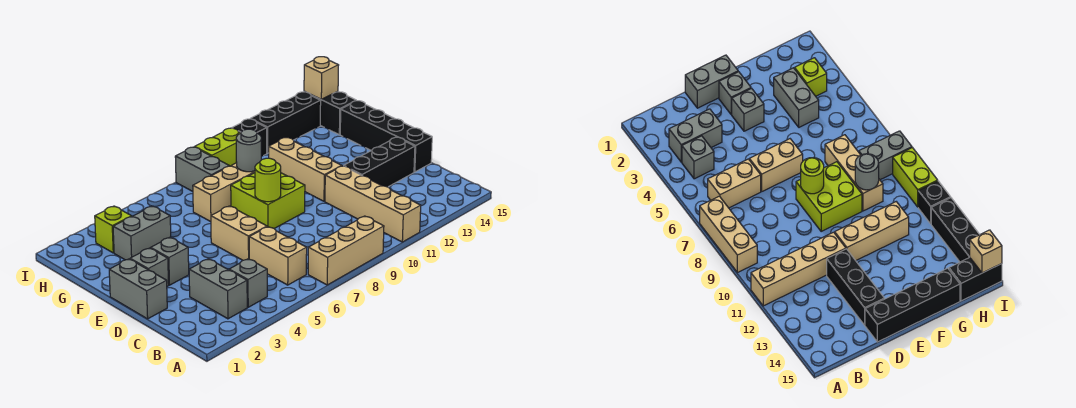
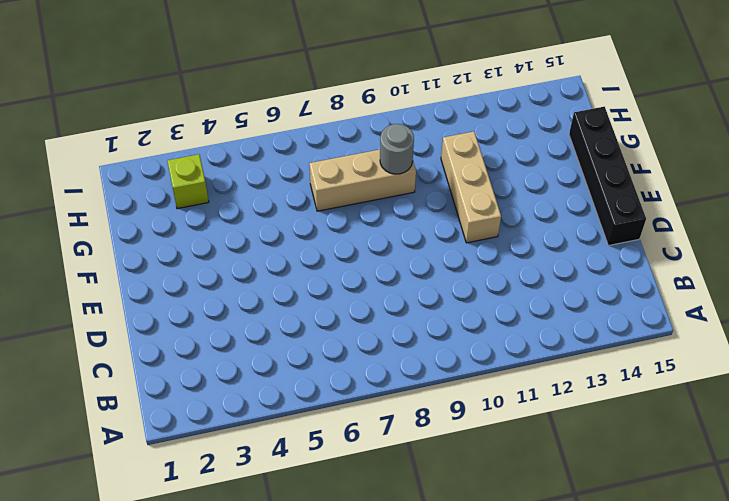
none -> tan 1x3 brick [308,216,384,285]
none -> tan 1x4 brick [325,166,421,242]
none -> grey 1x2 brick [189,259,247,319]

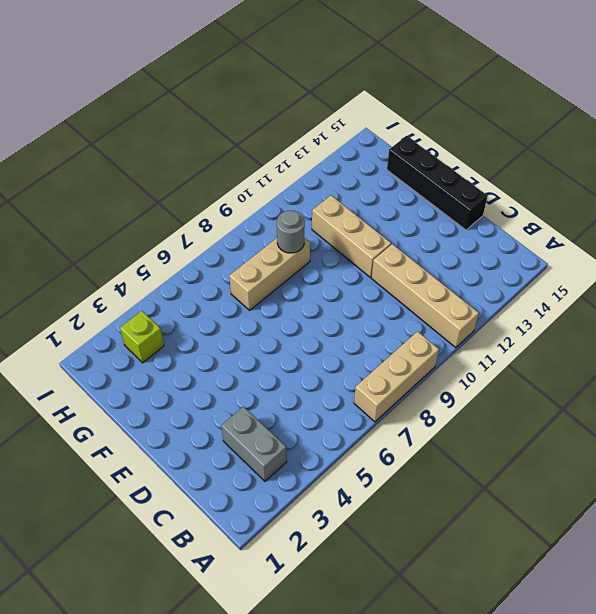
none -> grey 1x1 brick [229,259,267,307]
none -> tan 1x2 brick [249,227,307,285]
none -> grey 1x2 brick [109,259,167,319]

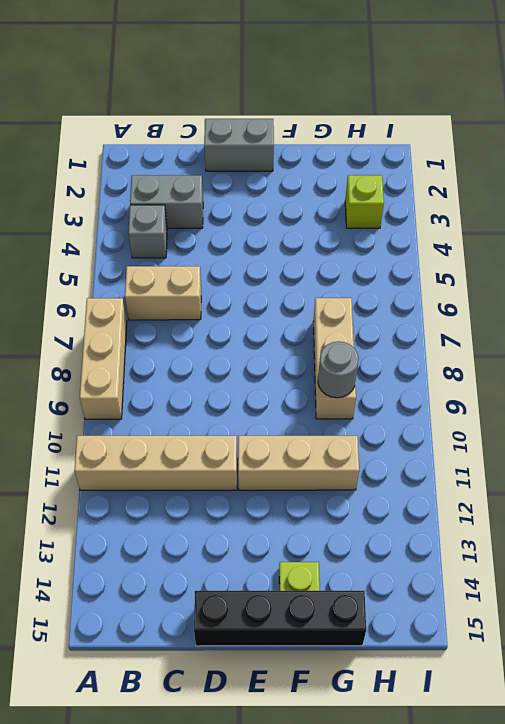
lime 1x1 plate [279,562,320,591] -> none
none -> tan 1x2 brick [211,206,267,260]
none -> black 1x3 brick [344,137,415,187]
none -> grey 1x1 brick [130,248,169,286]

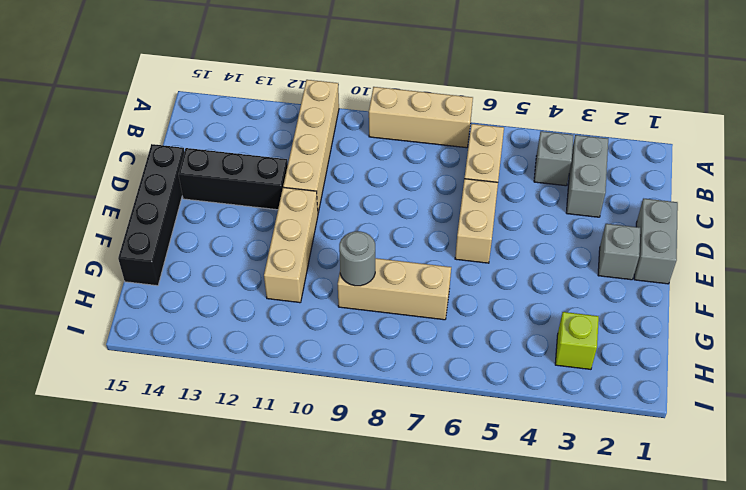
none -> grey 1x1 brick [151,237,189,285]
none -> lime 2x2 brick [231,173,305,228]
none -> grey 1x2 brick [113,206,171,260]

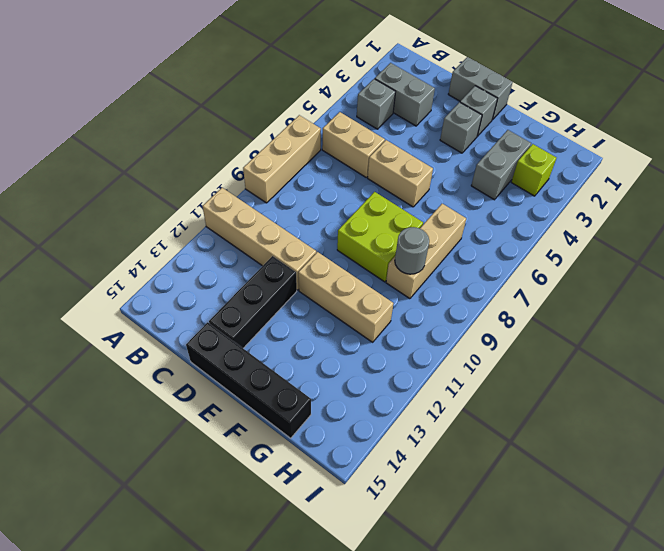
none -> grey 1x2 brick [175,147,229,191]
none -> black 1x2 brick [304,91,356,135]
none -> lime 1x2 brick [195,128,240,166]

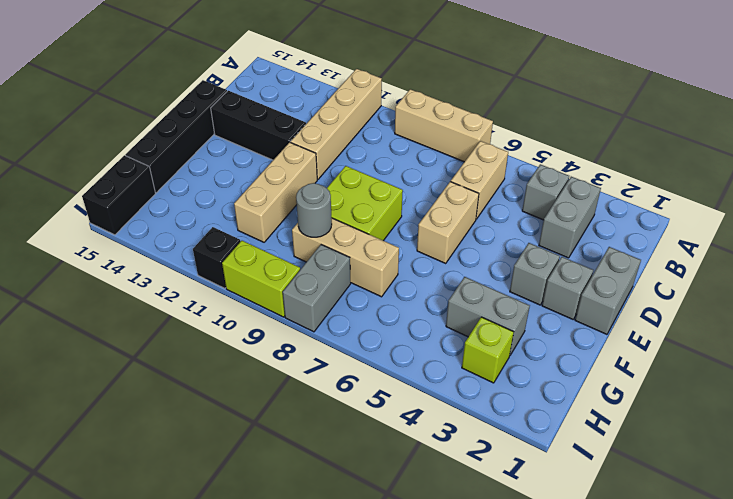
none -> black 1x3 brick [251,92,321,153]
none -> lime 1x1 round brick [255,158,281,202]
none -> tan 1x1 brick [304,57,339,99]

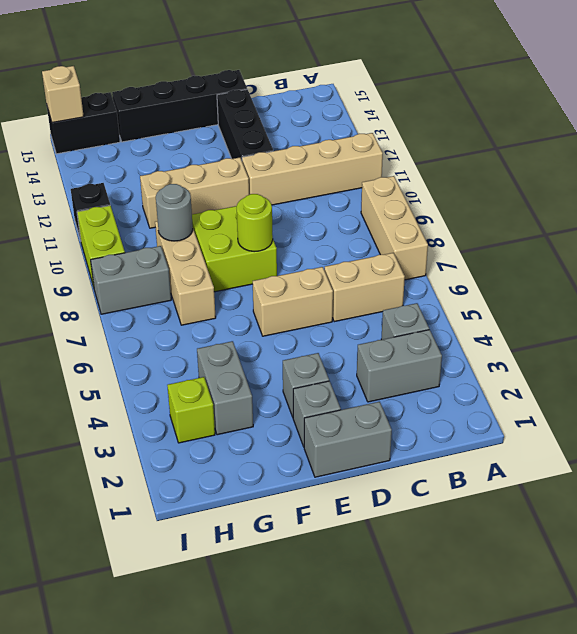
none -> black 1x3 brick [251,92,321,153]

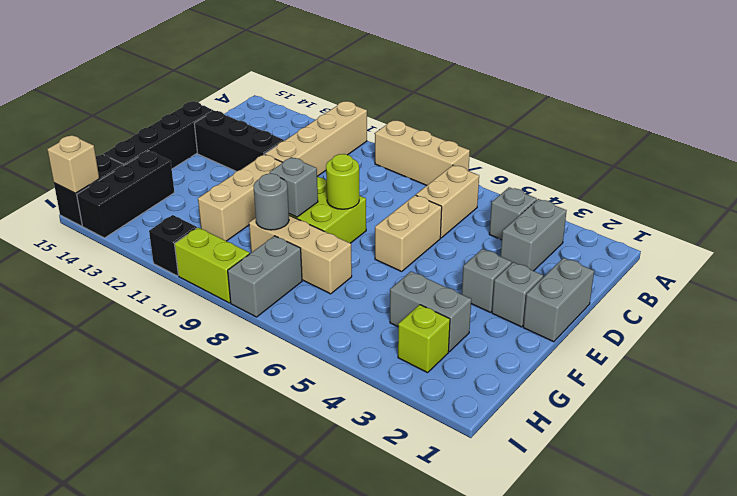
grey 1x1 brick [270,157,318,217] -> none
black 1x3 brick [77,151,174,238] -> black 1x3 brick turned to [251,92,321,153]

